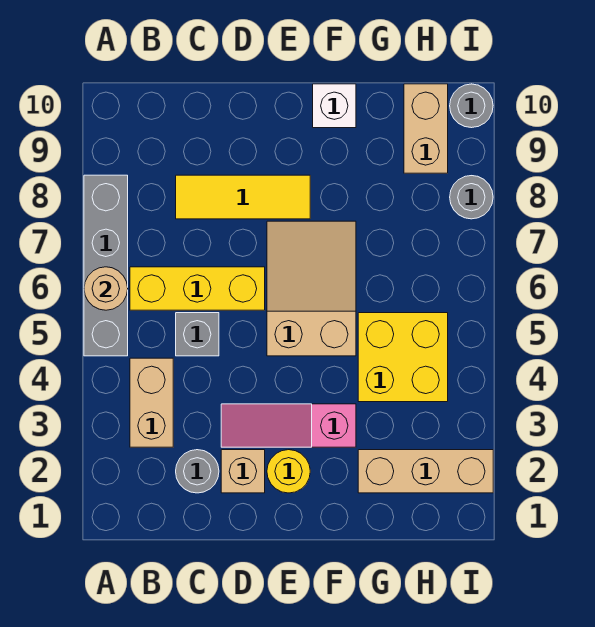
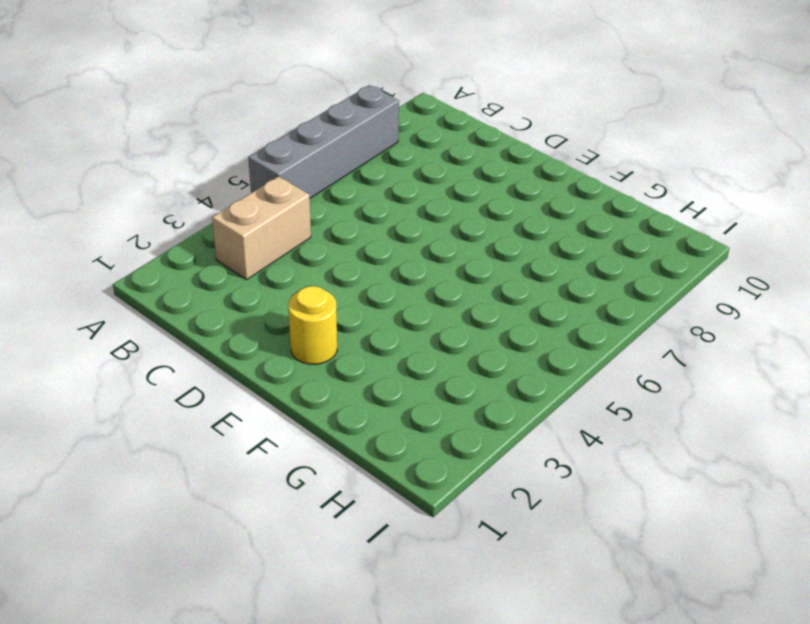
none -> yellow 1x3 brick [130,267,265,310]
none -> grey 1x1 round brick [176,450,219,493]
none -> grey 1x1 brick [176,313,219,356]

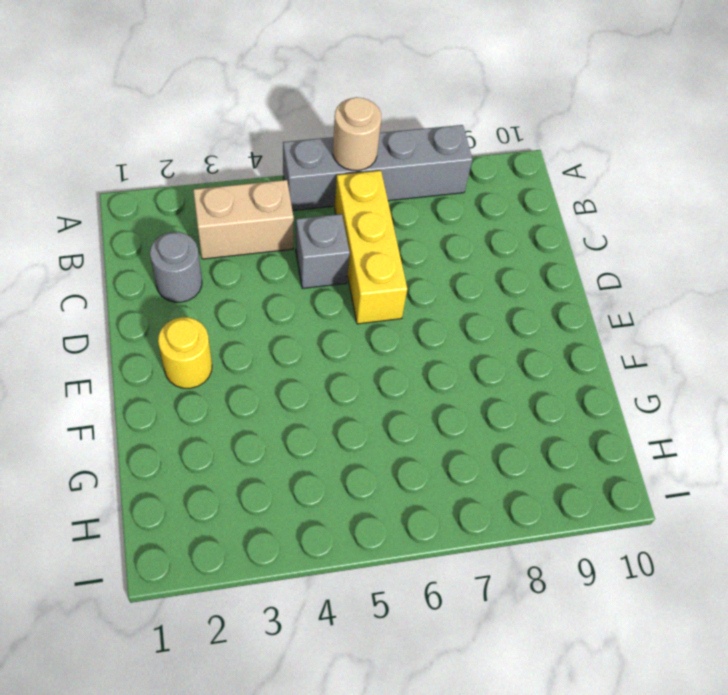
none -> yellow 1x3 tile [176,175,310,219]
none -> tan 1x1 brick [221,450,265,493]
none -> pink 1x3 slope [221,404,356,447]

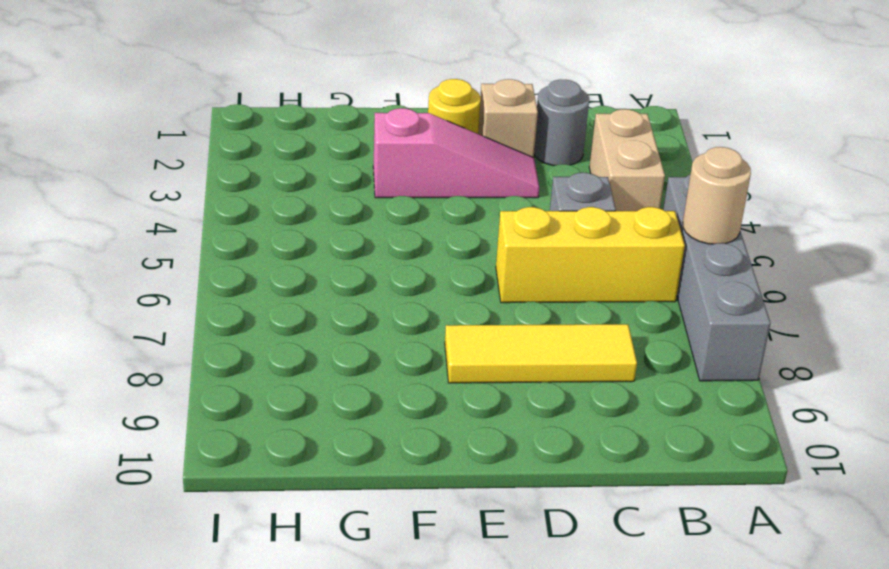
none -> tan 2x3 slope [267,221,356,356]
none -> white 1x1 brick [313,84,356,128]
none -> tan 1x3 brick [358,450,493,493]

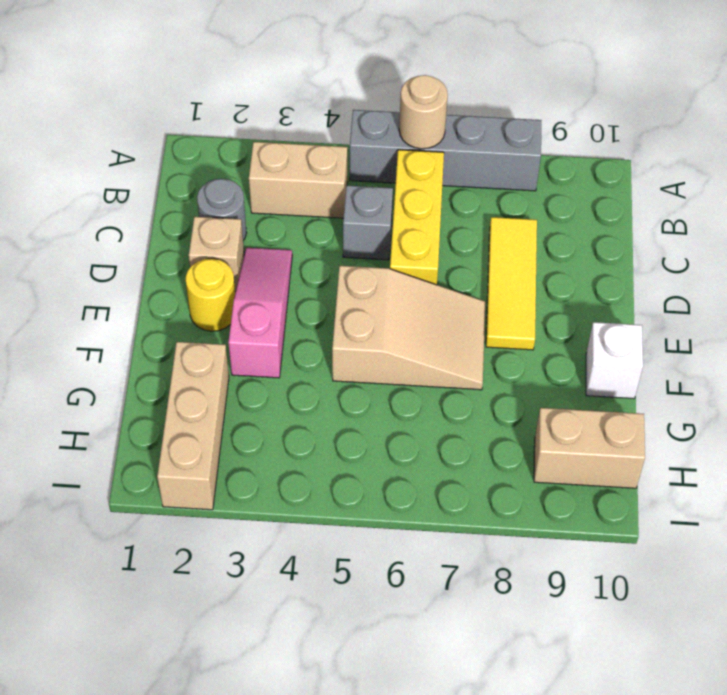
none -> yellow 2x2 brick [358,313,448,402]
none -> grey 1x1 round brick [450,176,493,219]
none -> grey 1x1 round brick [450,84,493,128]

